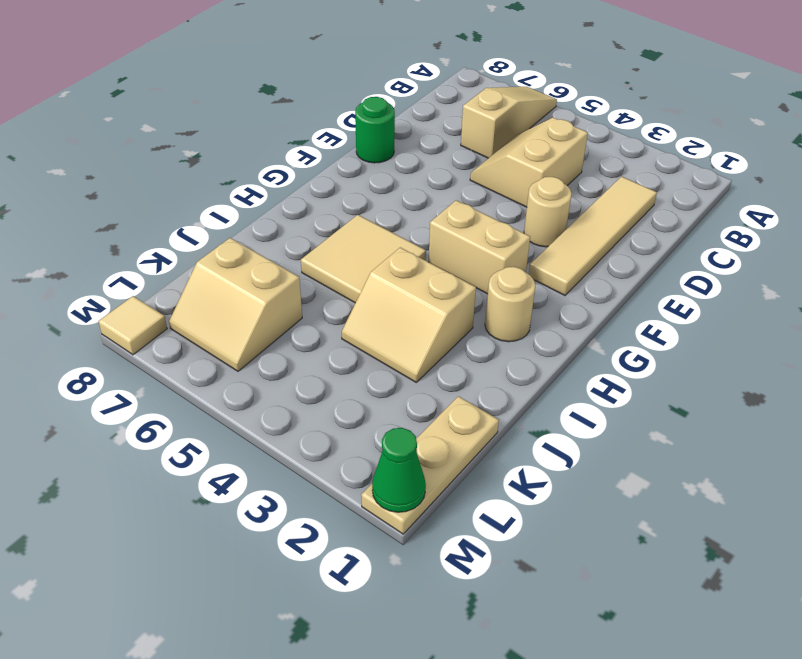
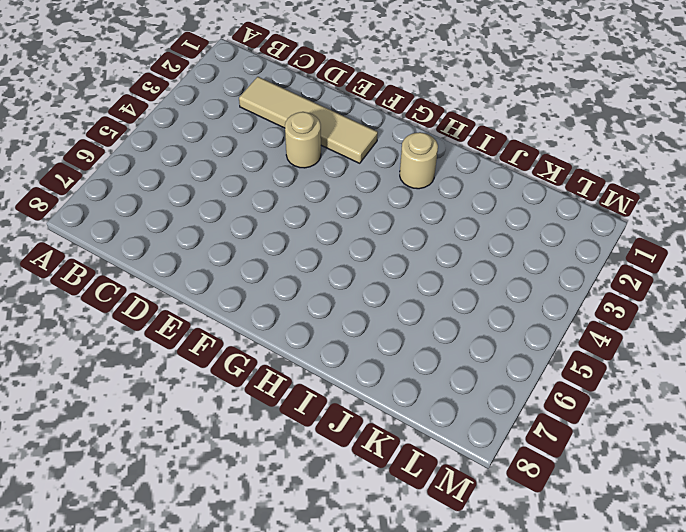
none -> tan 1x3 slope [461,87,557,158]
none -> tan 2x2 slope [470,117,588,207]
none -> green 1x1 round brick [355,97,395,163]

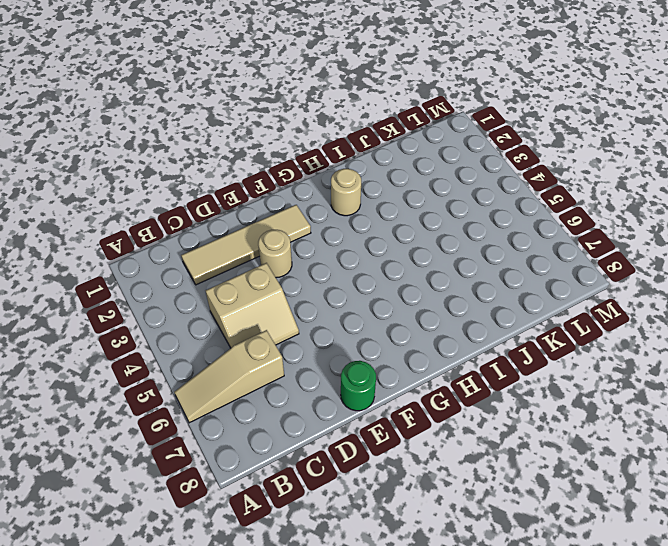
none -> tan 1x2 brick [429,200,530,294]
none -> tan 2x2 tile [301,215,426,303]
none -> tan 2x2 slope [342,247,476,382]

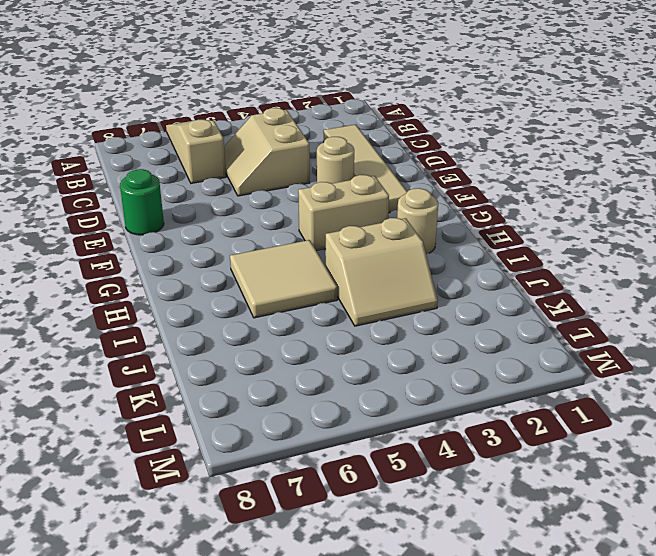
none -> tan 1x3 plate [361,396,499,534]
none -> tan 2x2 slope [169,238,302,371]
none -> tan 1x1 tile [98,296,167,355]

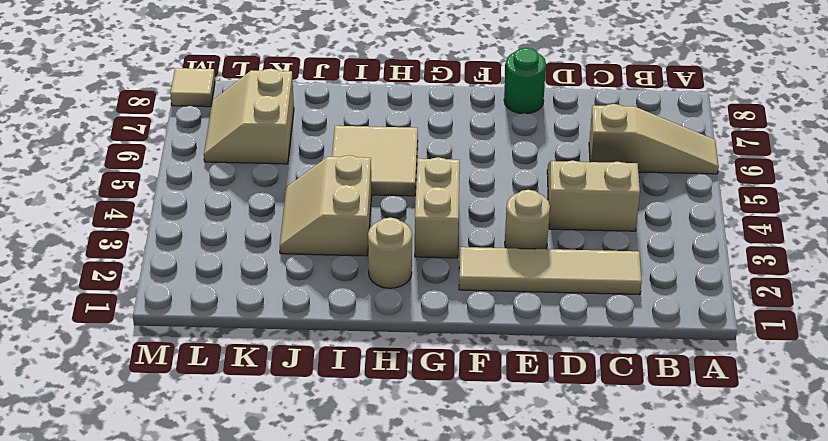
none -> tan 1x3 plate [361,396,499,534]
none -> green 1x1 cone [372,428,426,512]

